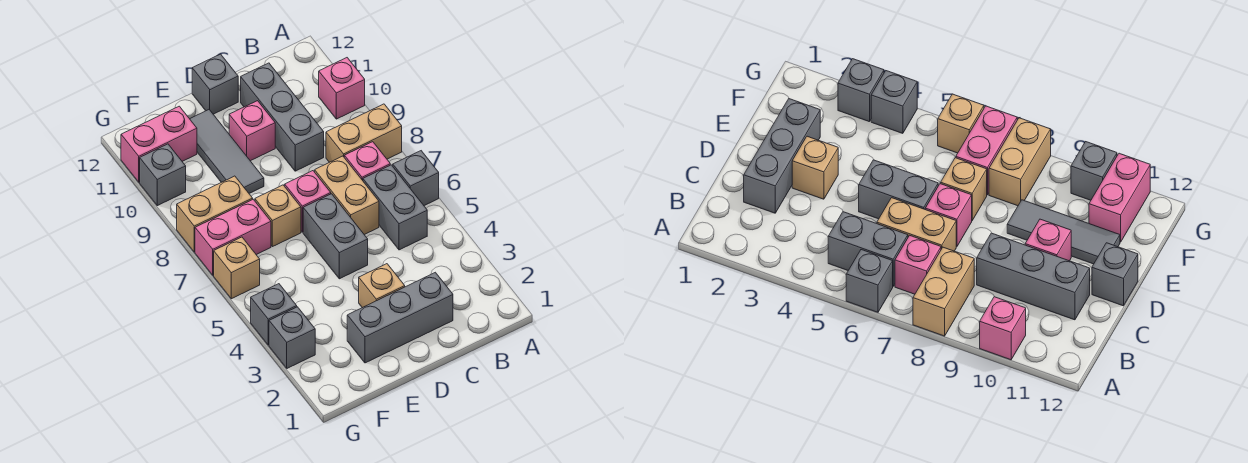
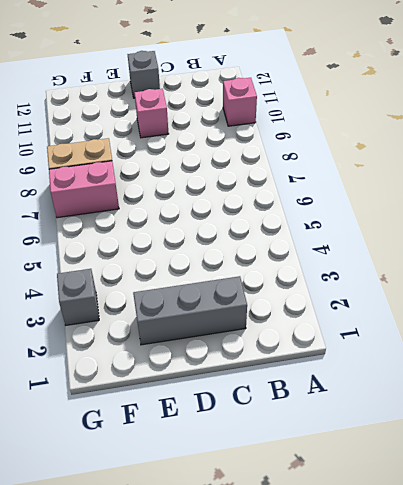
none -> grey 1x1 brick [393,151,439,206]
none -> tan 1x2 brick [326,104,402,162]
none -> grey 1x2 brick [363,165,427,250]

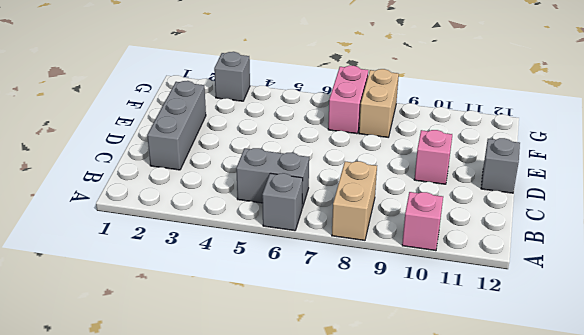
none -> pink 1x1 brick [344,142,390,180]
none -> tan 1x2 brick [315,156,379,235]
none -> grey 1x3 brick [241,63,324,171]

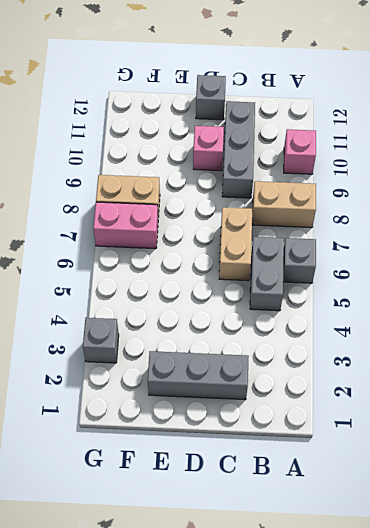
none -> pink 1x1 brick [344,142,390,180]
none -> tan 1x1 brick [359,264,405,308]
none -> grey 1x2 brick [303,194,368,279]

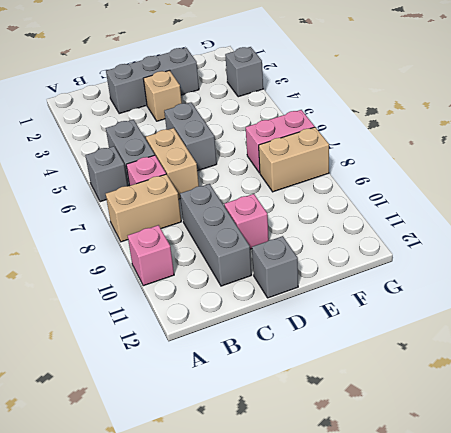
none -> pink 1x1 brick [285,171,331,232]
none -> tan 1x1 brick [255,185,301,247]
none -> grey 1x3 tile [190,110,264,193]

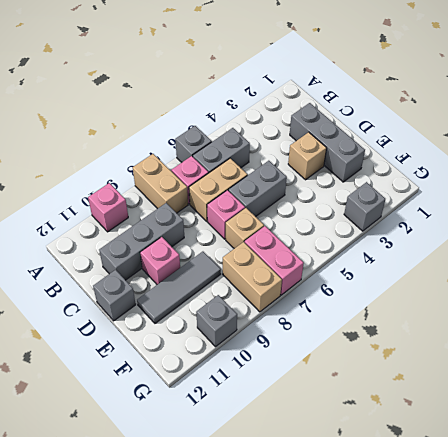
none -> pink 1x2 brick [121,106,197,182]
none -> grey 1x1 brick [251,284,297,345]
none -> tan 1x1 brick [214,237,260,299]

